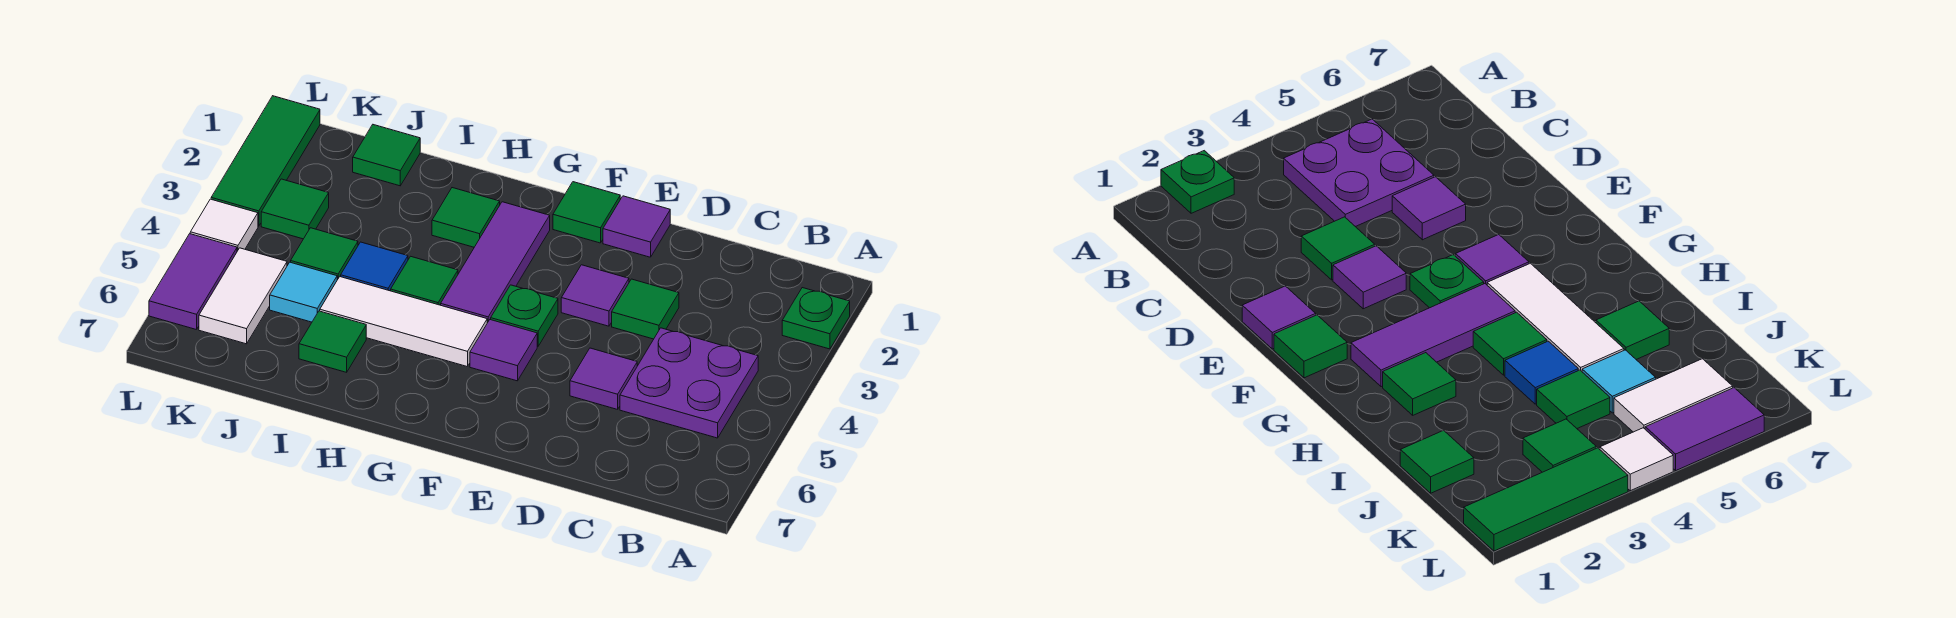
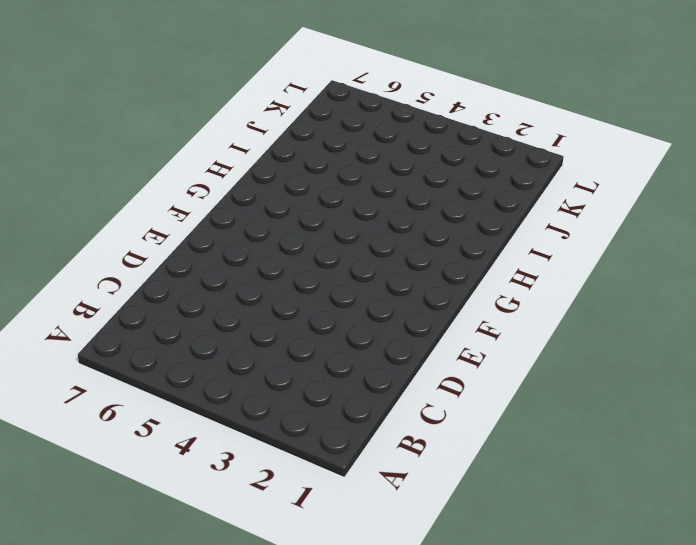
none -> green 1x1 plate [782,288,850,349]
none -> purple 2x2 plate [620,328,758,438]
none -> green 1x1 tile [612,279,679,339]

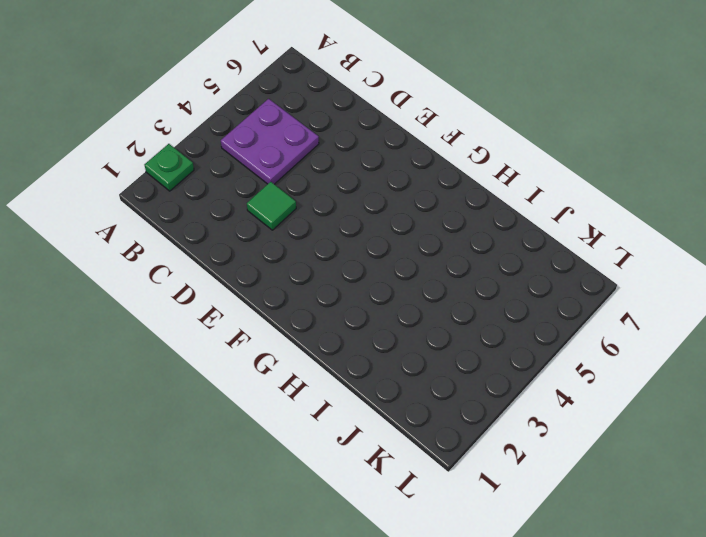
none -> purple 1x1 tile [570,348,637,409]
none -> purple 1x1 tile [603,196,670,257]
none -> purple 1x1 tile [561,265,629,326]

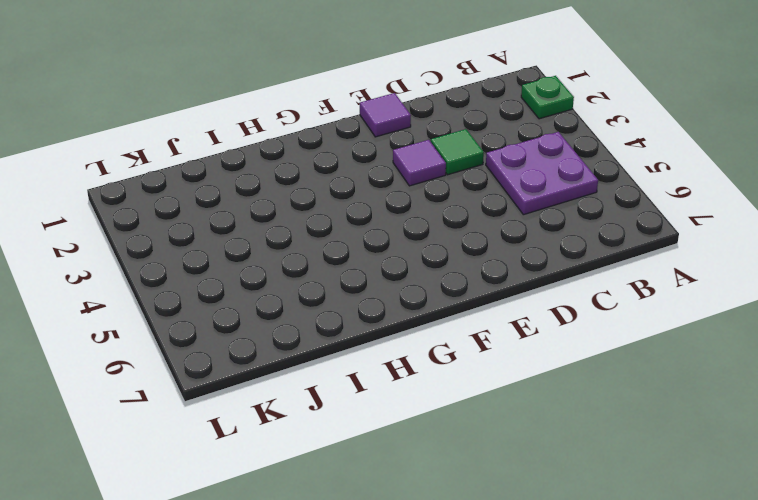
none -> purple 1x1 tile [570,348,637,409]
none -> green 1x1 tile [553,182,620,243]
none -> green 1x1 plate [491,285,558,346]

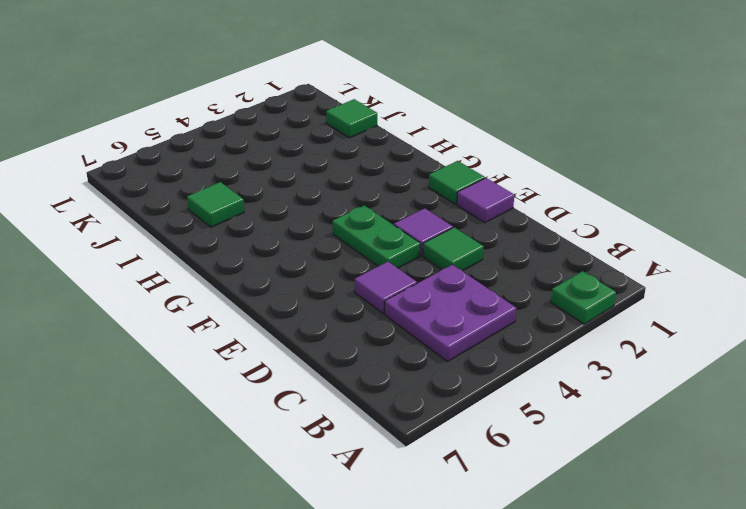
green 1x2 plate [333,205,420,268] -> green 1x1 plate [491,285,558,346]
none -> purple 1x1 tile [470,320,537,381]
none -> purple 1x3 tile [441,202,550,323]
none -> white 1x3 tile [320,277,487,367]

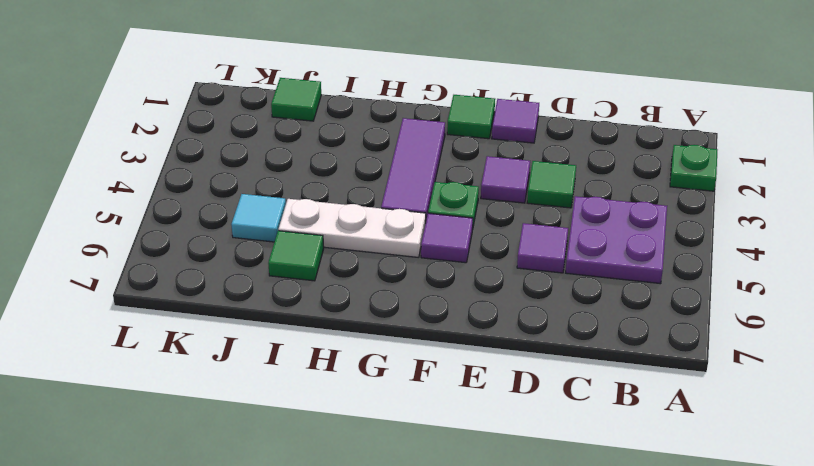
white 1x3 plate [278,199,426,258] -> white 1x3 tile [320,277,487,367]
none -> green 1x1 tile [432,188,500,247]
none -> green 1x1 tile [391,256,458,305]
none -> blue 1x1 tile [341,242,408,291]

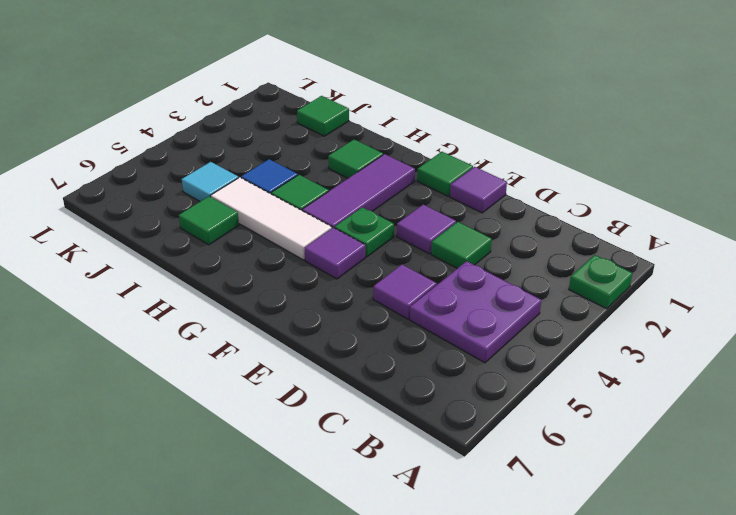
none -> green 1x1 tile [291,228,358,280]
none -> green 1x1 tile [261,179,329,239]
none -> white 1x2 tile [199,248,287,344]

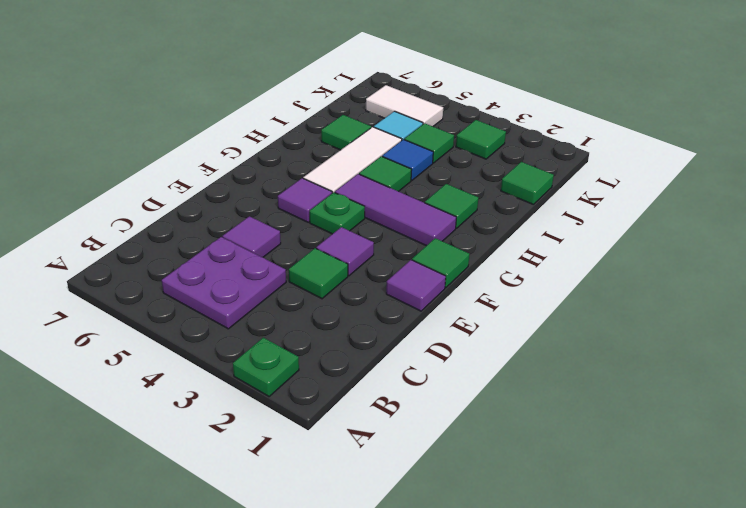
none -> green 1x3 tile [211,96,320,226]
none -> white 1x1 tile [190,199,258,251]
none -> purple 1x2 tile [149,234,237,330]

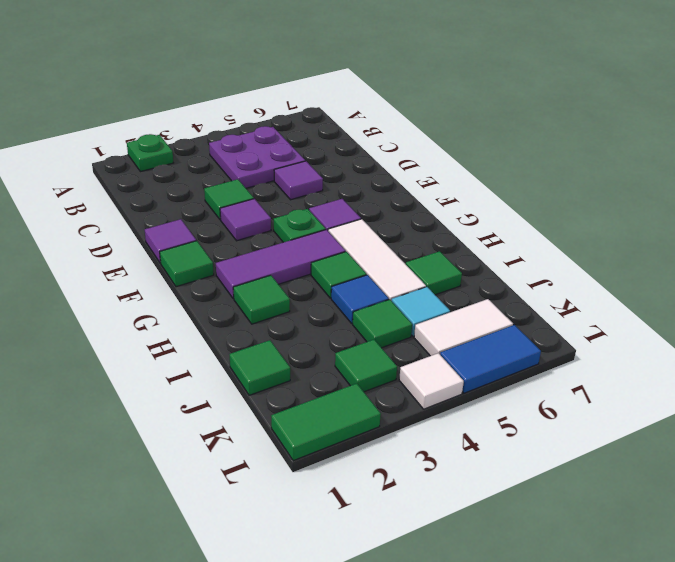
green 1x2 tile [271,383,381,461] -> green 1x3 tile [211,96,320,226]
blue 1x2 tile [440,325,541,393] -> purple 1x2 tile [149,234,237,330]

